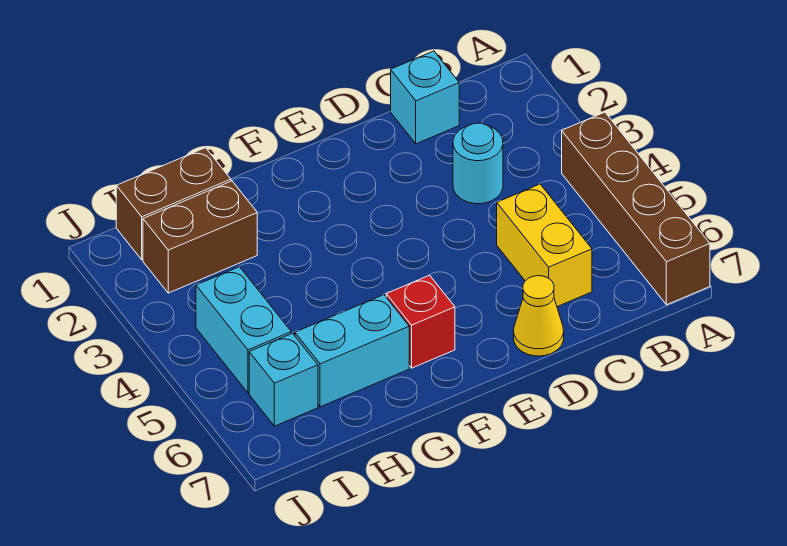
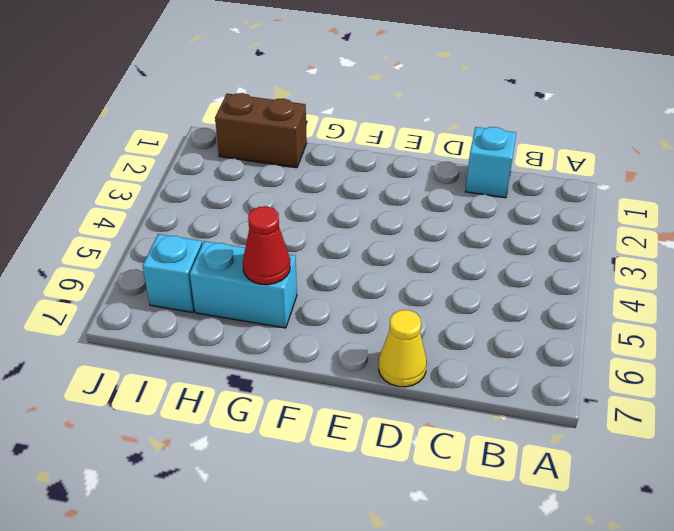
red 1x1 cone [243,206,290,285] -> none
none -> brown 1x4 brick [562,112,710,305]
none -> cyan 1x1 round brick [453,123,503,204]

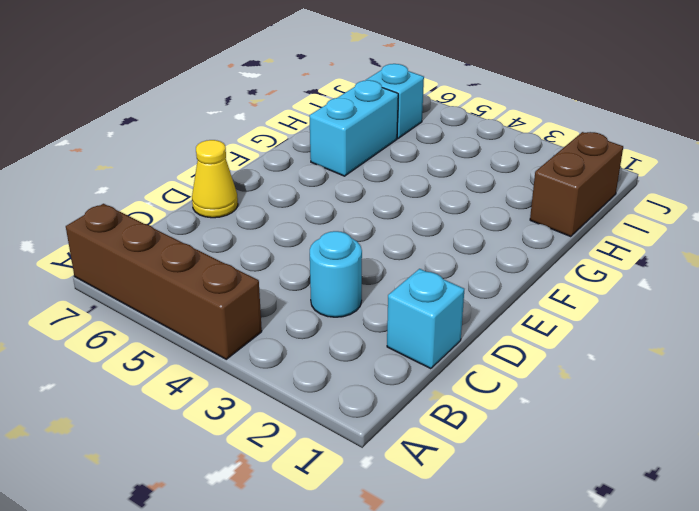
none -> yellow 1x2 brick [497,184,592,307]
none -> red 1x1 brick [386,275,455,368]

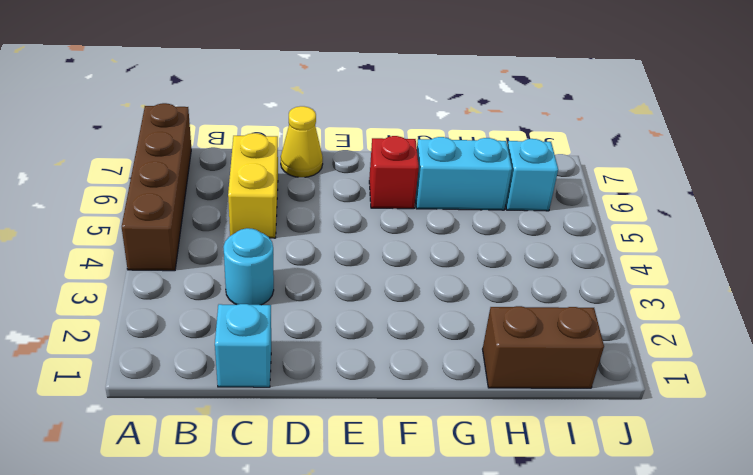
none -> brown 1x2 brick [143,181,257,293]
none -> cyan 1x2 brick [196,267,292,393]

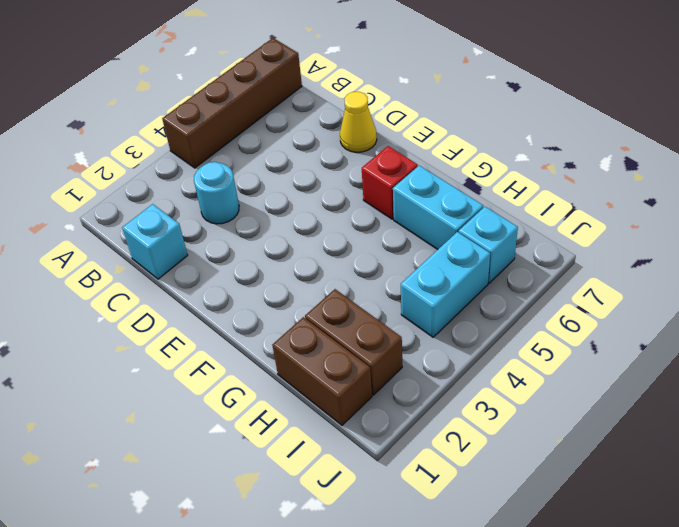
none -> yellow 1x2 brick [497,184,592,307]

